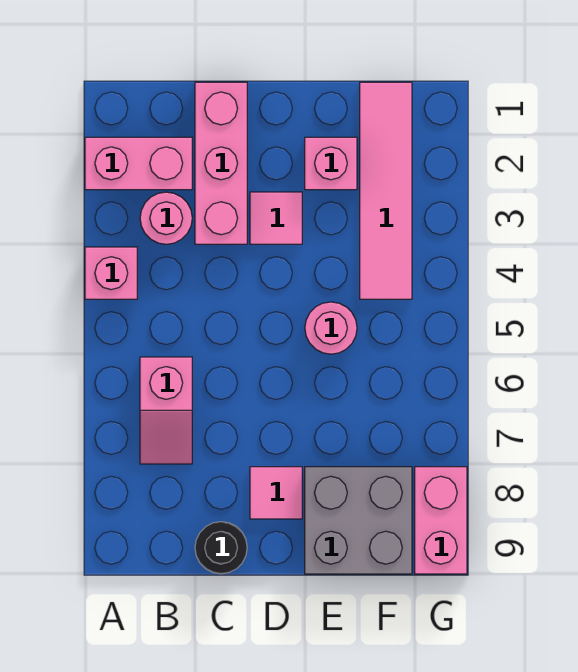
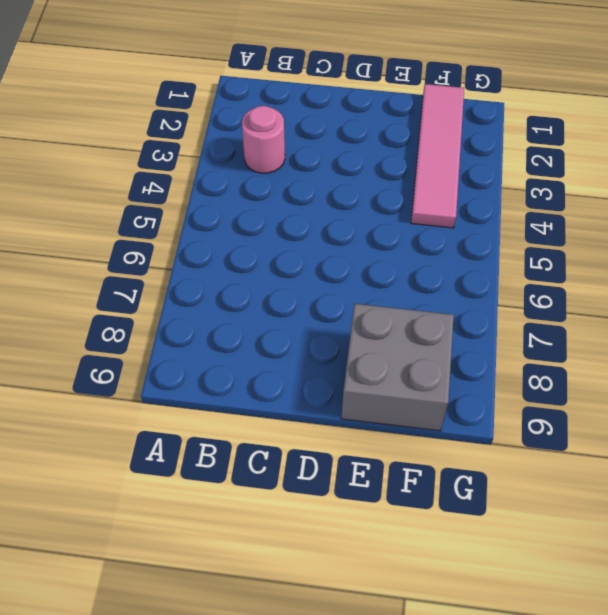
none -> pink 1x2 brick [85,137,192,190]
none -> pink 1x1 brick [85,247,137,299]
none -> pink 1x2 slope [140,357,192,464]

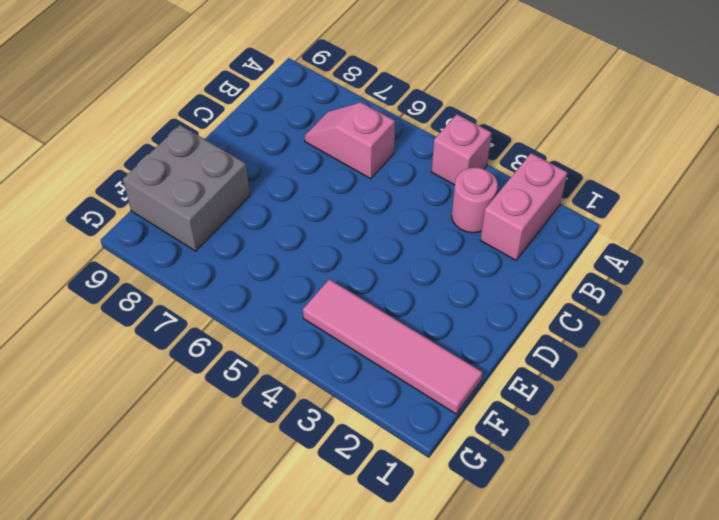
none -> pink 1x3 brick [195,82,247,244]
none -> black 1x1 round brick [195,522,247,574]
none -> pink 1x1 tile [250,192,302,244]

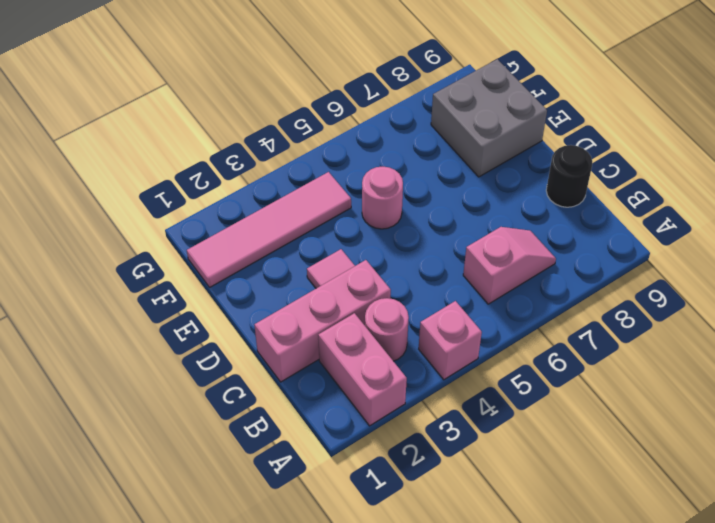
none -> pink 1x1 tile [250,467,302,519]
none -> pink 1x1 brick [305,137,357,190]
none -> pink 1x2 brick [415,467,467,574]

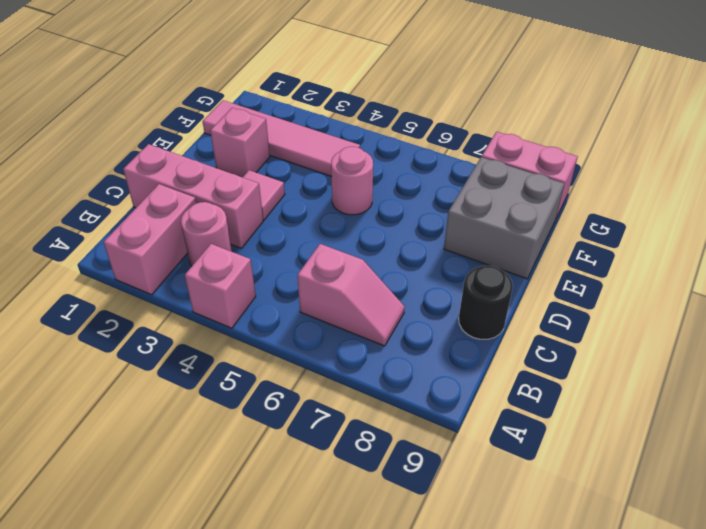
none -> pink 1x1 tile [250,467,302,519]

